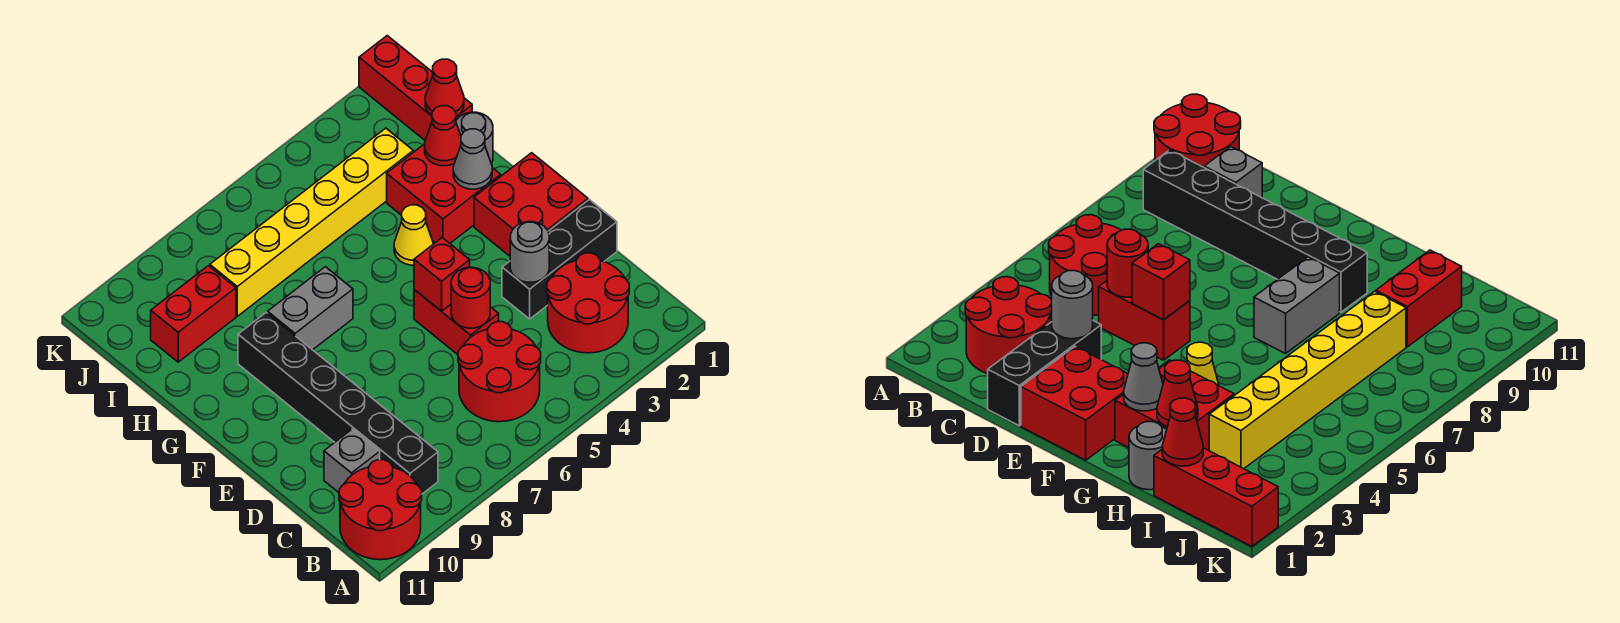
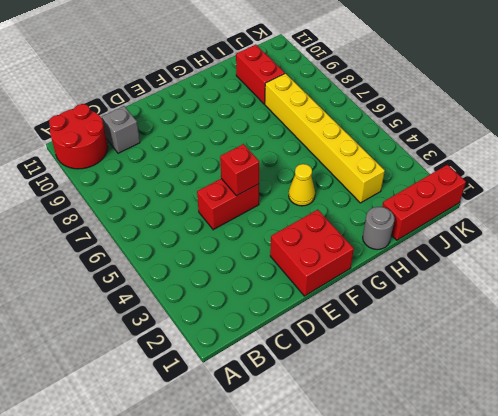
none -> red 2x2 round brick [547,253,629,353]
none -> red 2x2 round brick [458,322,541,422]
none -> black 1x6 brick [238,313,438,494]

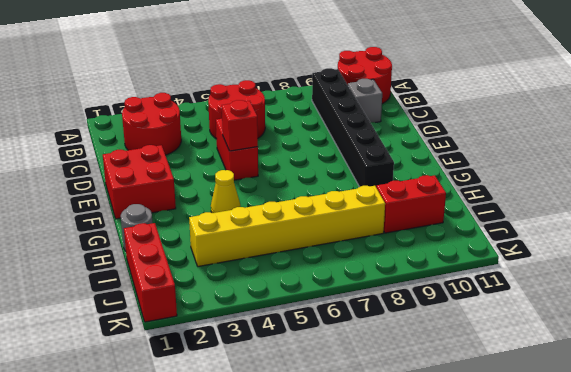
none -> black 1x3 brick [502,200,617,319]
none -> red 2x2 brick [387,144,501,243]
none -> grey 1x2 brick [268,267,353,350]

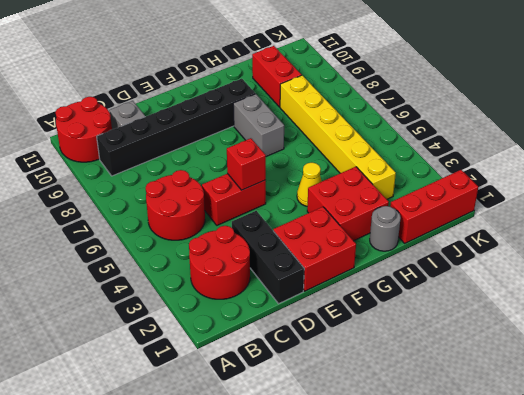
none -> grey 1x1 round brick [510,222,549,282]
none -> red 1x1 round brick [451,267,490,328]
none -> grey 1x1 cone [453,129,492,189]

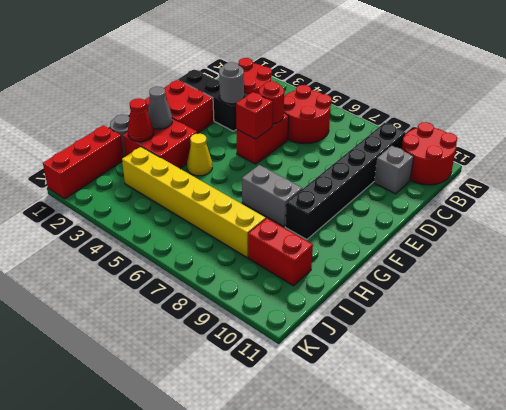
none -> red 1x1 cone [425,59,464,116]

